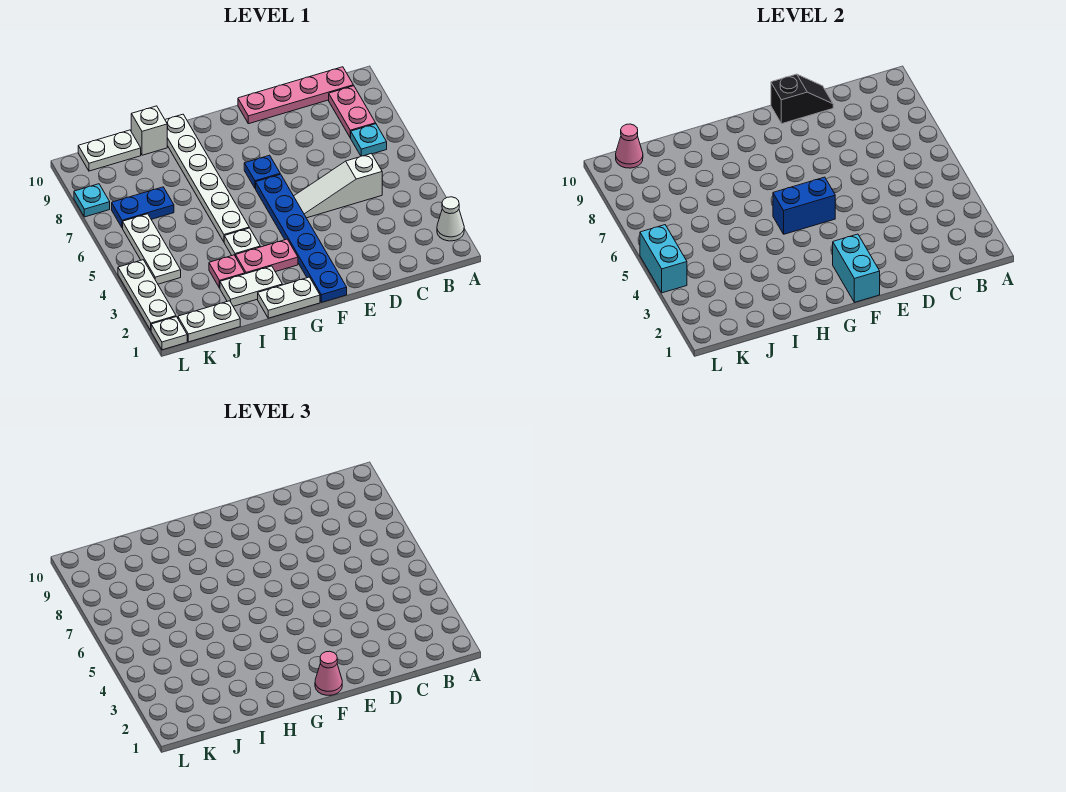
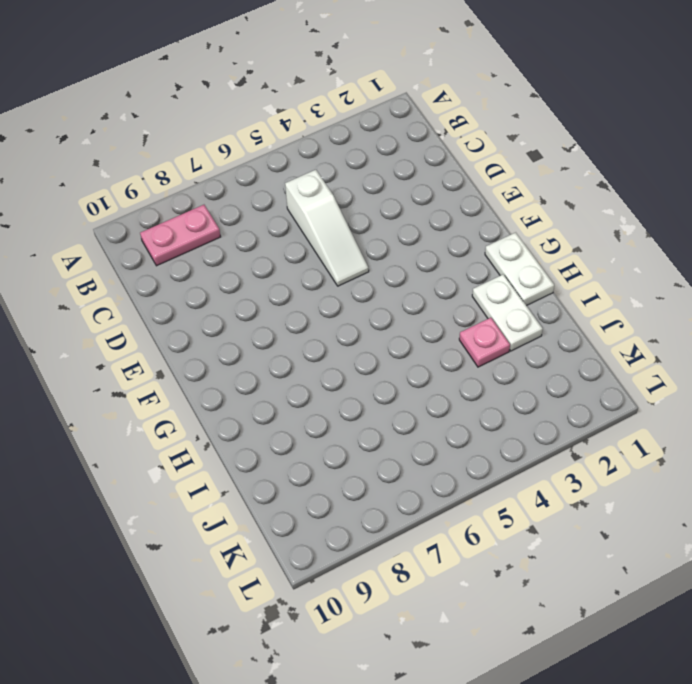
none -> white 1x1 cone [437,197,464,241]
none -> cyan 1x1 plate [351,124,387,156]
none -> pink 1x4 plate [238,67,353,124]

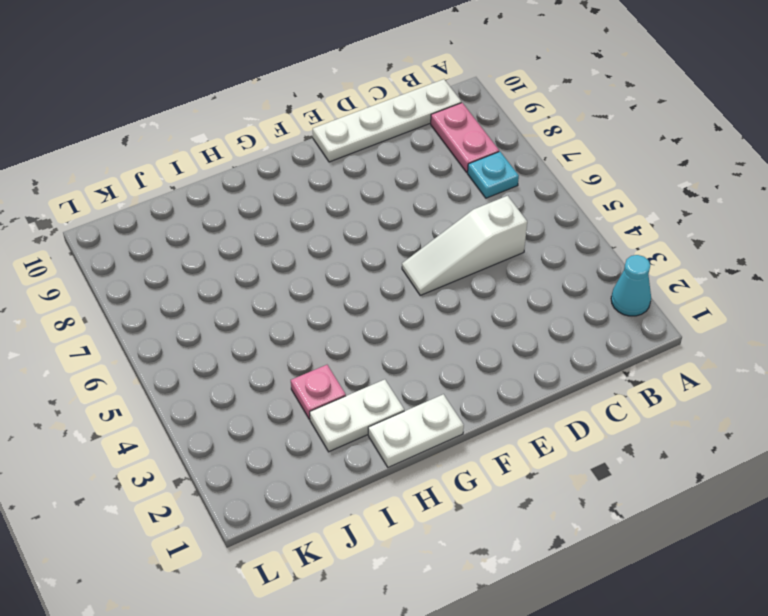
cyan 1x1 cone [611,255,651,316] -> white 1x1 cone [437,197,464,241]
white 1x4 plate [313,79,461,162] -> pink 1x4 plate [238,67,353,124]
none -> blue 1x6 plate [256,174,347,302]
none -> blue 1x1 plate [244,155,280,189]
none -> pink 1x2 plate [236,239,298,274]

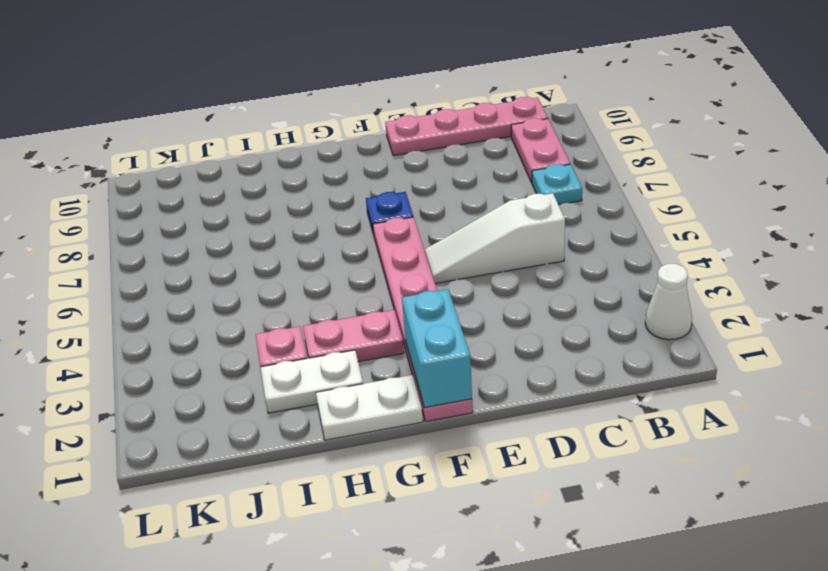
pink 1x6 plate [373,217,473,422] -> blue 1x6 plate [256,174,347,302]
none -> white 1x1 plate [224,228,260,257]
none -> white 1x6 plate [165,114,249,242]
none -> white 1x1 brick [131,106,167,155]

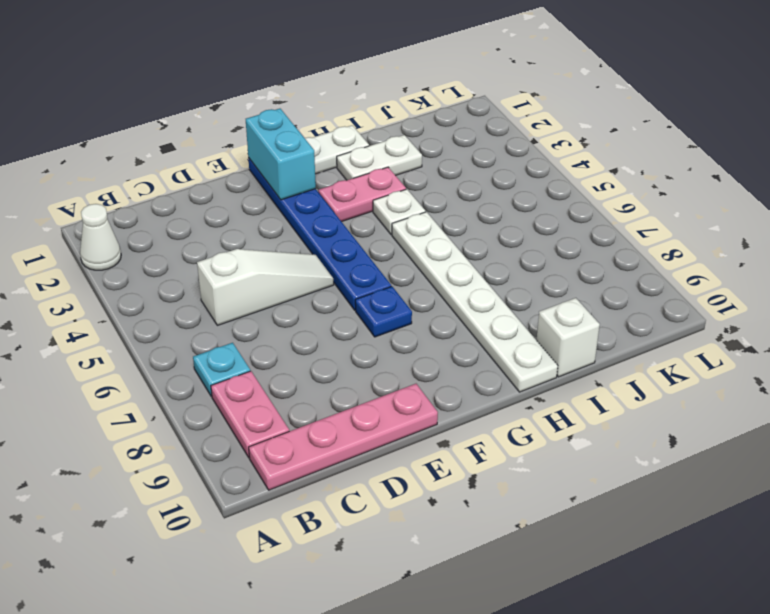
none -> pink 1x1 plate [209,255,245,288]
none -> white 1x2 plate [178,301,240,342]
none -> blue 1x2 plate [112,187,174,228]

